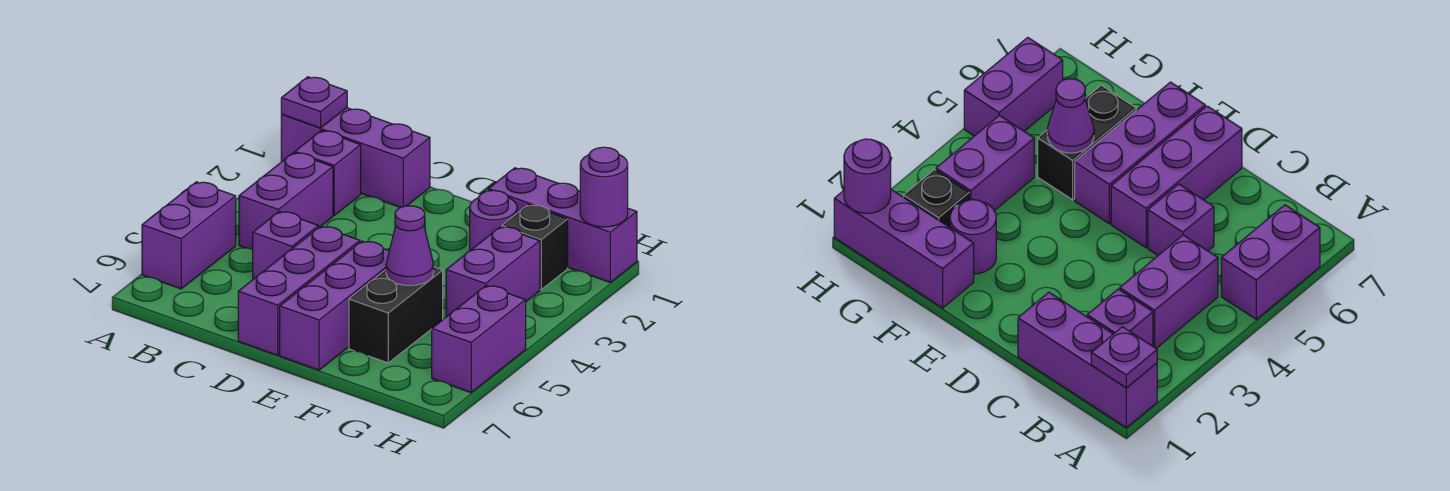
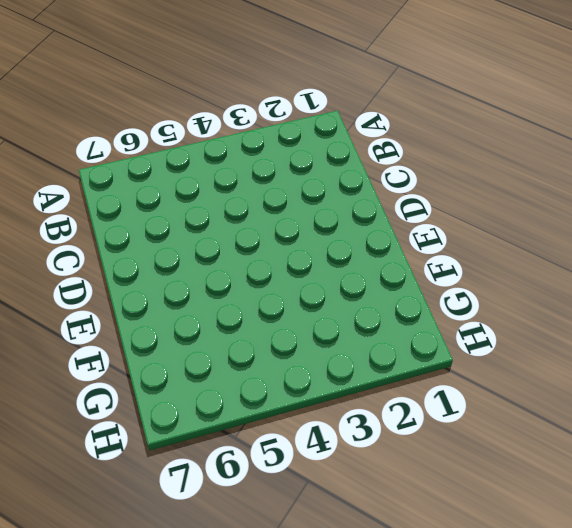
none -> purple 1x3 brick [281,108,430,208]
none -> purple 1x2 brick [142,182,236,289]
none -> purple 1x1 brick [295,131,361,216]

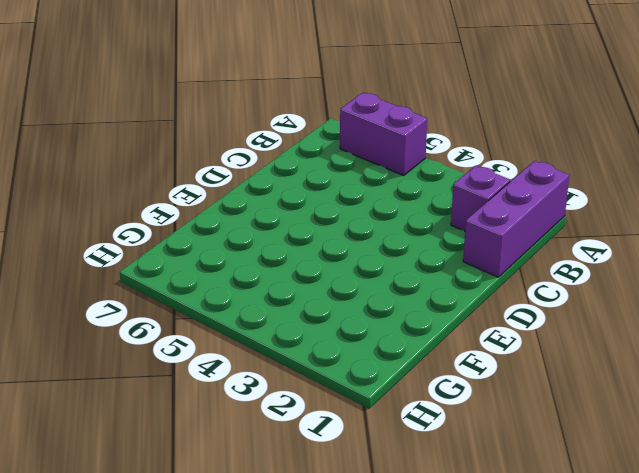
none -> purple 1x2 brick [239,153,333,249]
none -> purple 1x1 brick [253,212,319,279]
none -> purple 1x3 brick [238,226,360,355]

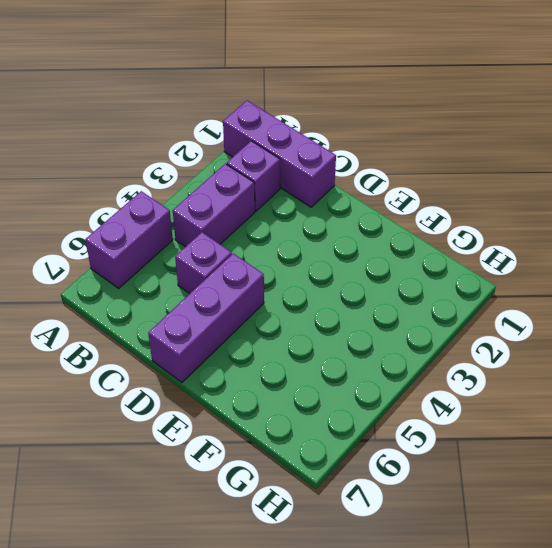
none -> purple 1x3 brick [280,241,389,370]
none -> purple 1x3 brick [488,168,637,282]
none -> purple 1x1 round brick [470,190,517,250]

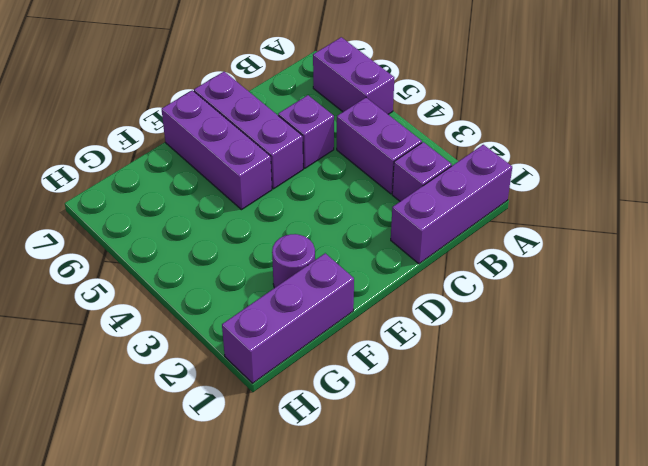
none -> black 1x2 brick [349,267,443,363]
none -> black 1x1 brick [502,205,568,290]
none -> purple 1x2 brick [446,227,540,317]

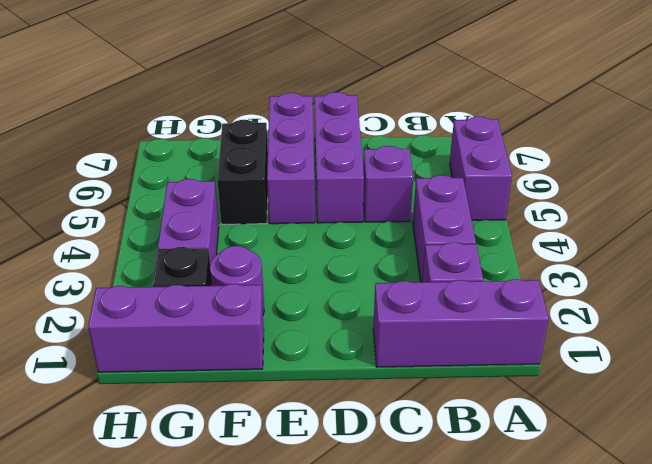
none -> purple 1x2 brick [432,286,526,393]
none -> purple 1x1 plate [281,77,347,128]
none -> purple 1x1 cone [386,206,434,285]

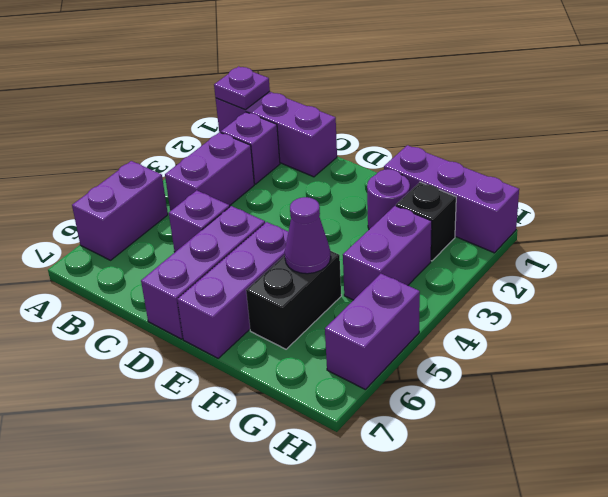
none -> purple 1x1 round brick [580,147,628,227]

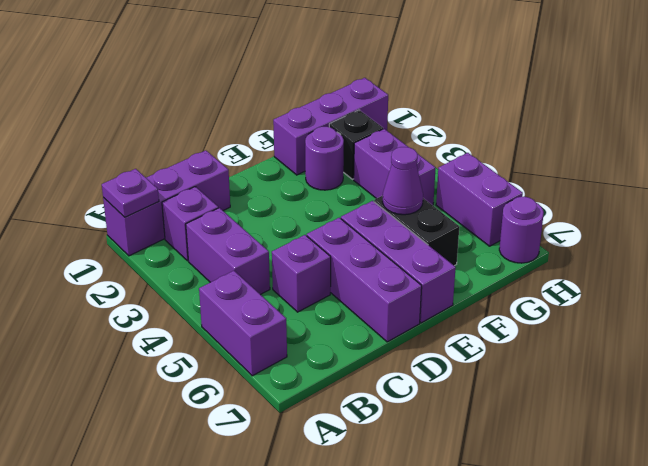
purple 1x1 round brick [499,197,544,263] -> purple 1x1 round brick moved to [580,147,628,227]

